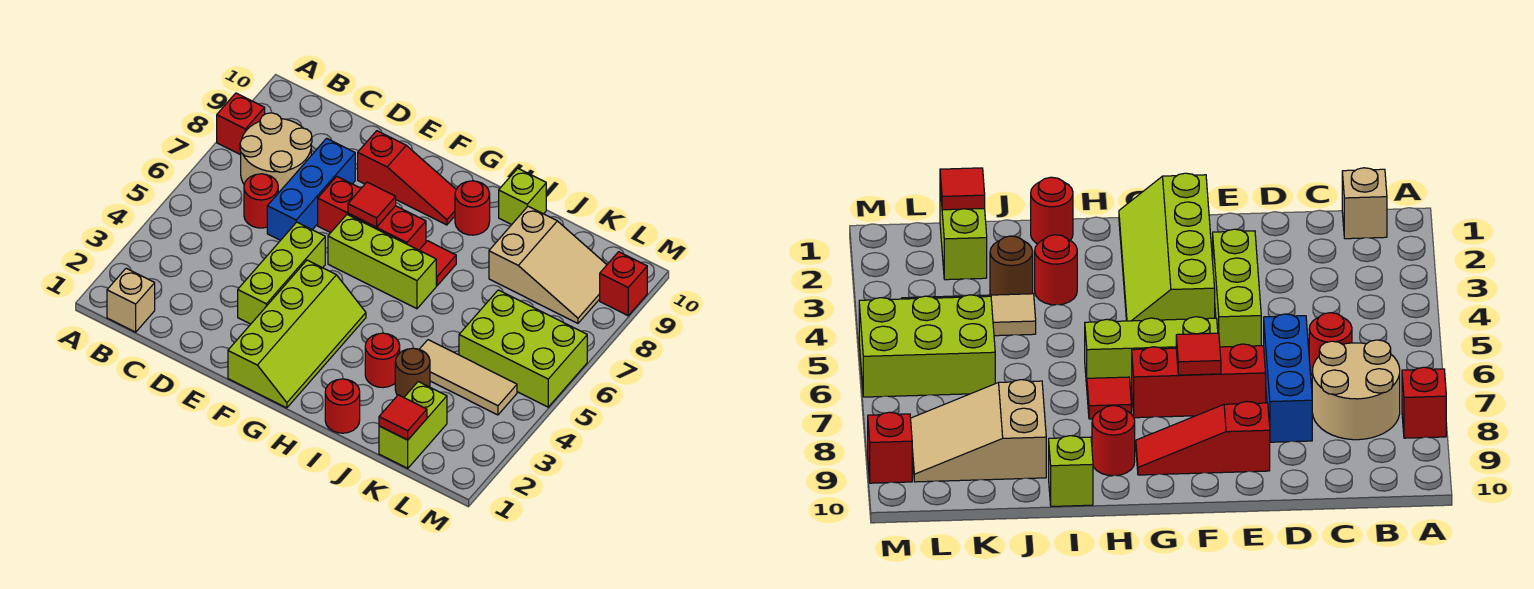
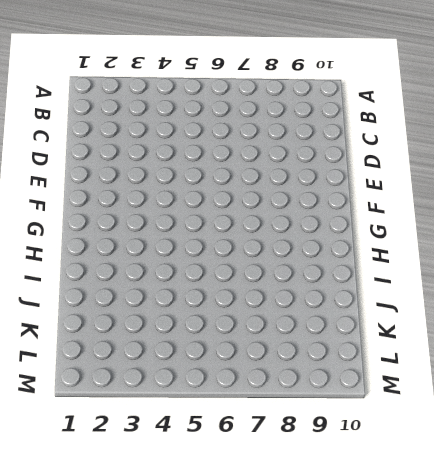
none -> red 1x1 brick [217,93,265,155]
none -> tan 1x1 brick [107,268,155,332]
none -> tan 2x2 round brick [240,113,312,193]

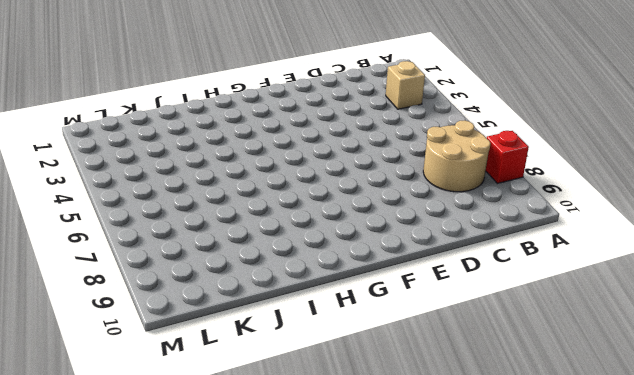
tan 1x1 brick [386,61,425,109] -> tan 1x1 brick moved to [107,268,155,332]
none -> red 1x1 round brick [244,174,278,228]
none -> blue 1x3 brick [267,138,355,240]
none -> lime 1x3 brick [238,222,325,324]

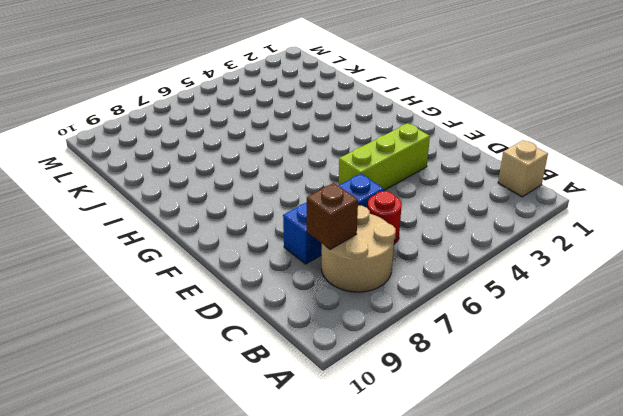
brown 1x1 brick [307,183,358,249] -> none
none -> red 1x1 brick [217,93,265,155]
none -> red 1x3 brick [318,177,426,250]
none -> red 1x3 slope [358,131,456,225]

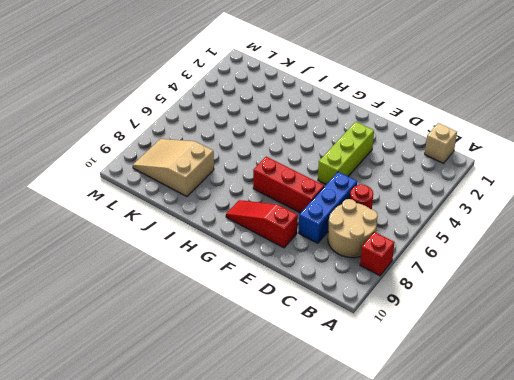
none -> lime 2x4 slope [228,260,366,408]
none -> lime 1x3 brick [328,215,436,309]
none -> red 1x1 tile [419,241,456,286]

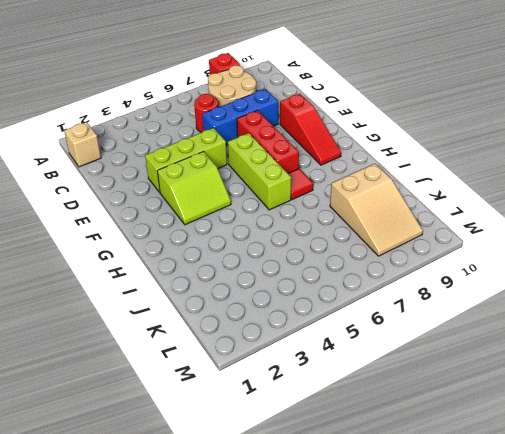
lime 2x2 slope [157,152,231,225] -> lime 2x4 slope [228,260,366,408]
none -> red 1x1 round brick [455,181,490,235]
none -> red 1x1 round brick [325,379,360,433]
none -> red 1x1 round brick [365,333,400,388]

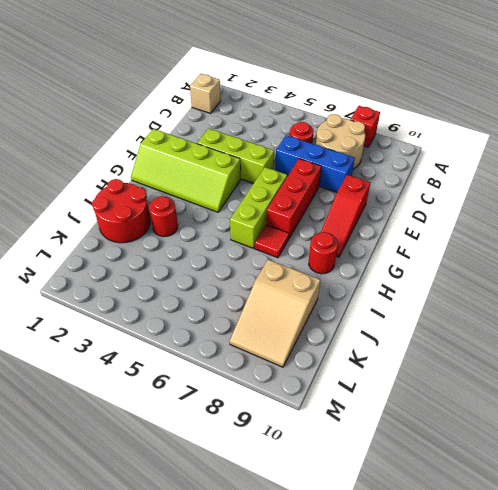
red 2x2 round brick [92,179,150,243] -> red 1x1 round brick [325,379,360,433]
none -> lime 1x1 brick [499,168,546,225]
none -> brown 1x1 round brick [395,348,430,397]
none -> tan 1x3 tile [419,340,517,415]

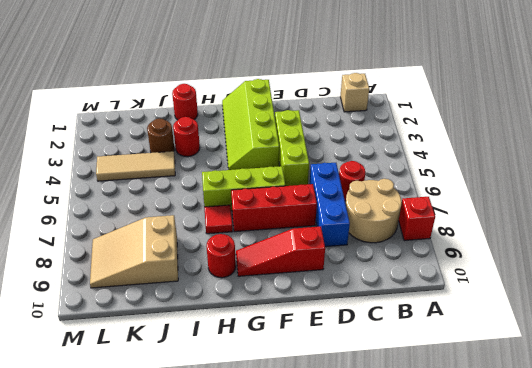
none -> lime 1x1 brick [499,168,546,225]
none -> lime 1x2 brick [379,382,447,468]
none -> lime 2x3 brick [459,290,587,407]

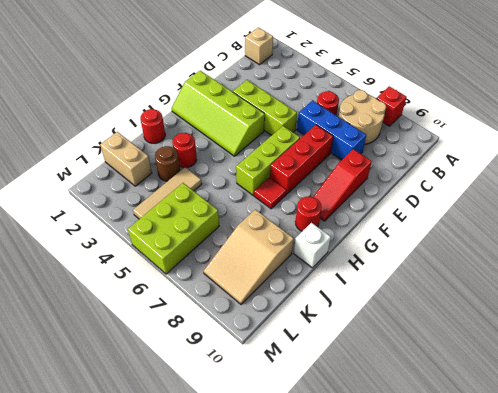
white 1x1 brick [294,223,331,268] -> lime 1x1 brick [499,168,546,225]
tan 1x2 brick [100,132,152,186] -> lime 1x2 brick [379,382,447,468]
none -> red 1x1 brick [600,252,647,316]
none -> red 1x1 tile [348,182,396,227]
none -> red 1x1 tile [379,395,427,440]

